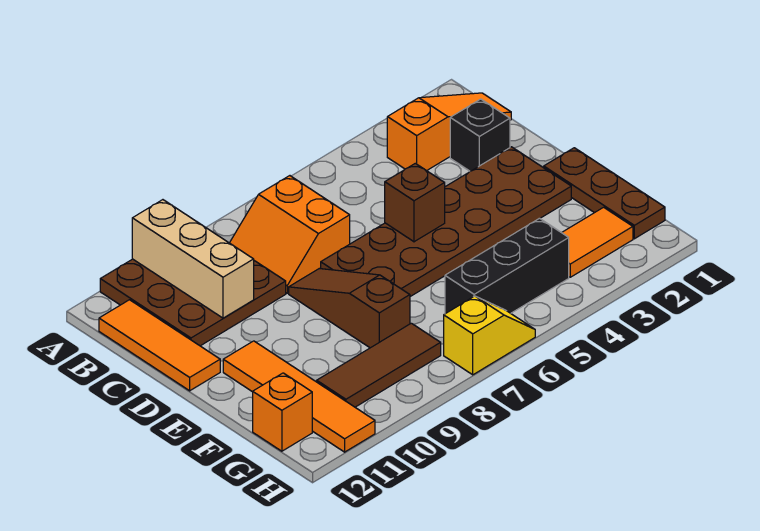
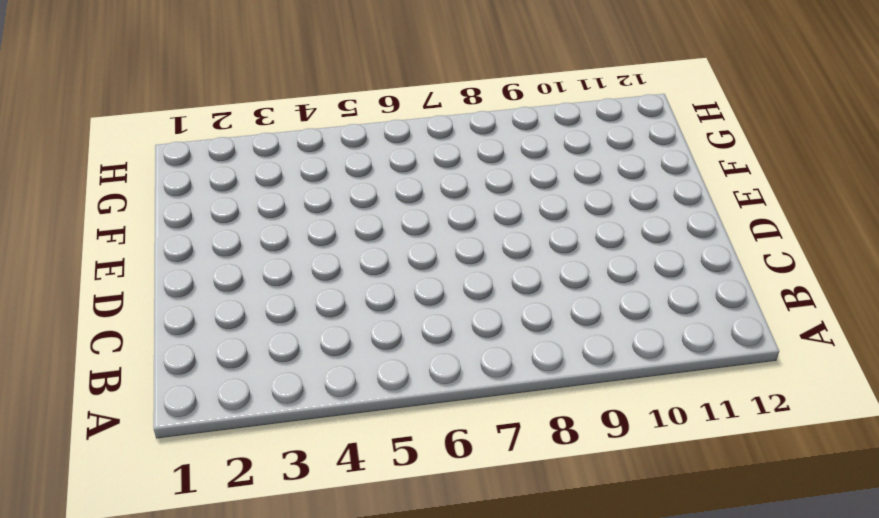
none -> brown 3x3 plate [100,259,286,346]
none -> orange 1x3 slope [387,93,511,171]
none -> orange 2x2 slope [230,176,350,293]

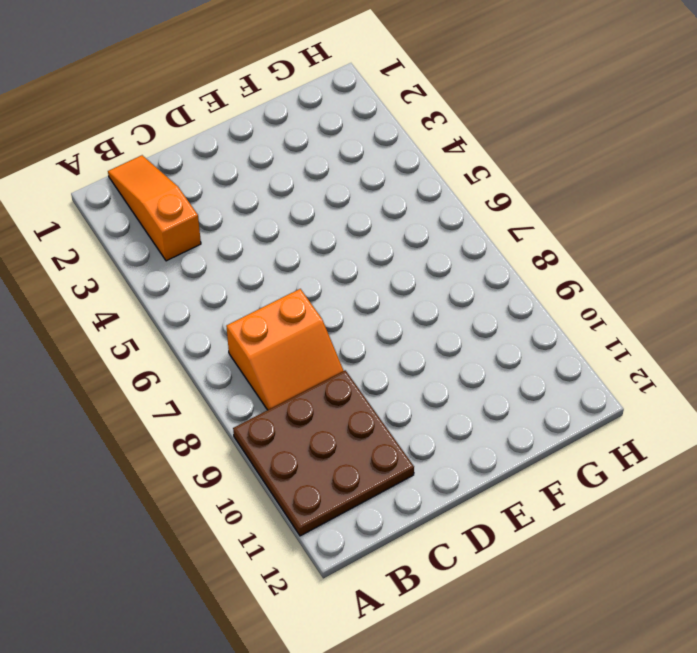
none -> orange 1x3 tile [99,300,220,391]
none -> black 1x1 brick [450,99,510,171]
none -> brown 2x6 plate [321,147,571,297]

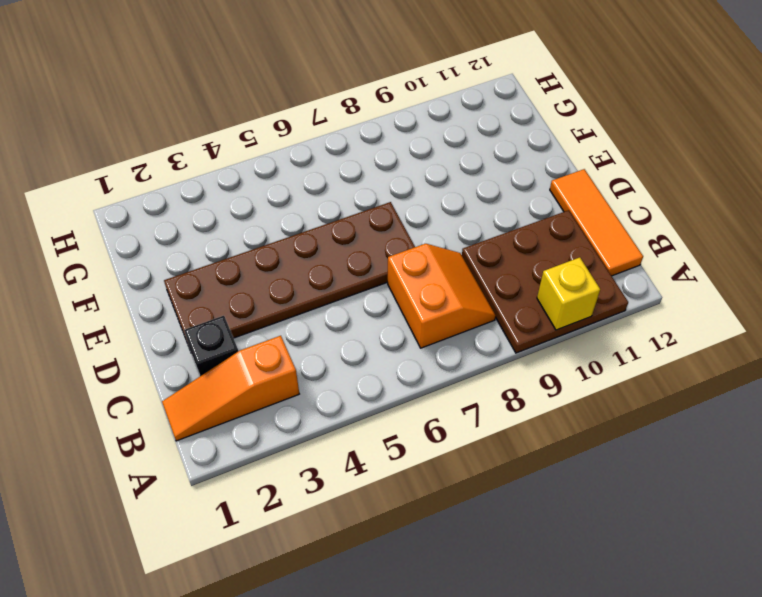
yellow 1x1 brick [537,257,600,330] -> tan 1x3 brick [132,200,254,318]
none -> brown 1x3 slope [289,269,410,348]
none -> brown 1x3 plate [544,148,665,239]
none -> orange 1x4 tile [223,341,375,452]

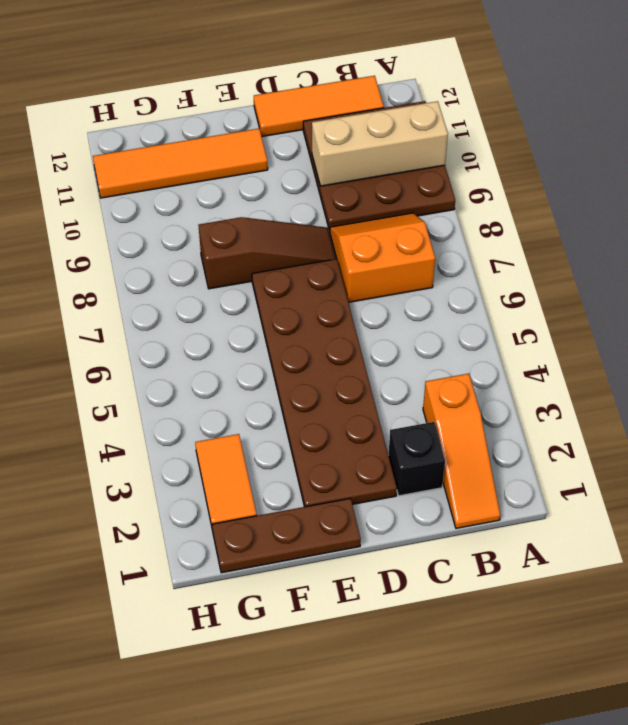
none -> black 1x3 brick [445,218,569,314]
none -> brown 1x3 tile [317,323,441,407]
none -> orange 1x1 brick [253,373,312,451]

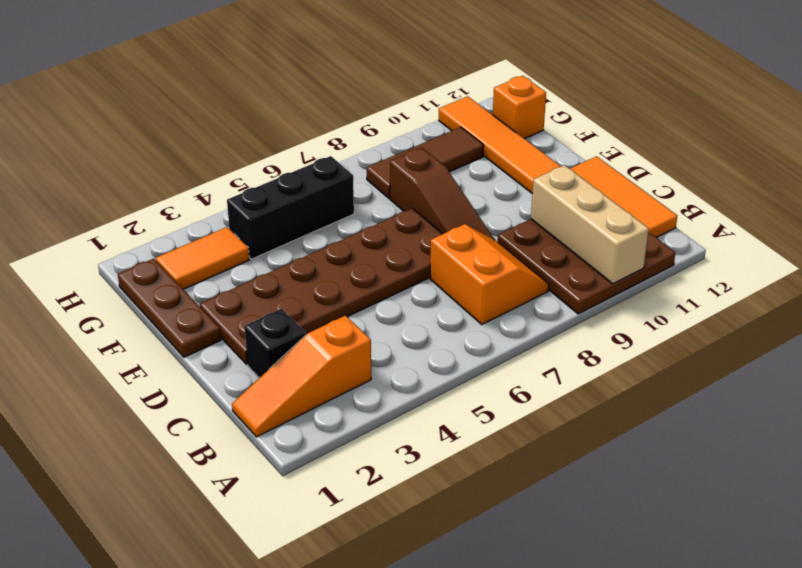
none -> yellow 1x2 slope [444,296,535,375]
none -> brown 1x1 brick [385,163,445,242]

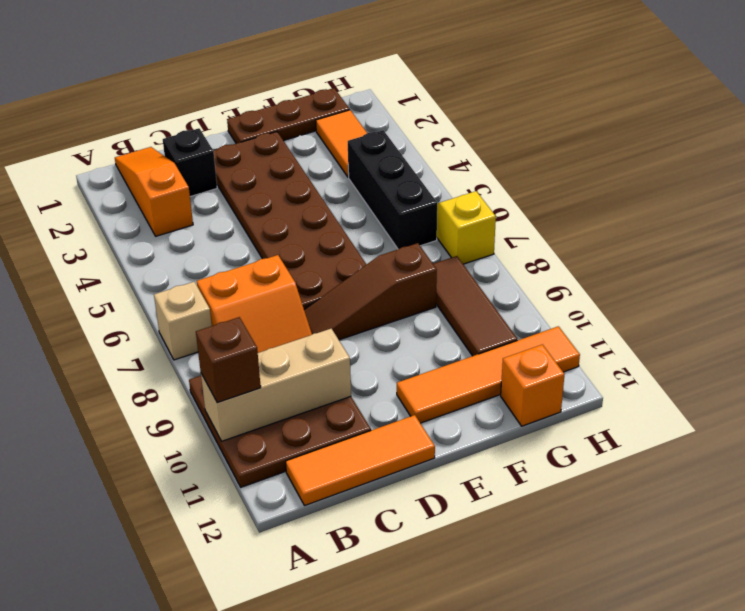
tan 1x1 brick [154,282,212,360] -> none
brown 1x1 brick [196,317,261,403] -> brown 1x1 brick moved to [385,163,445,242]

